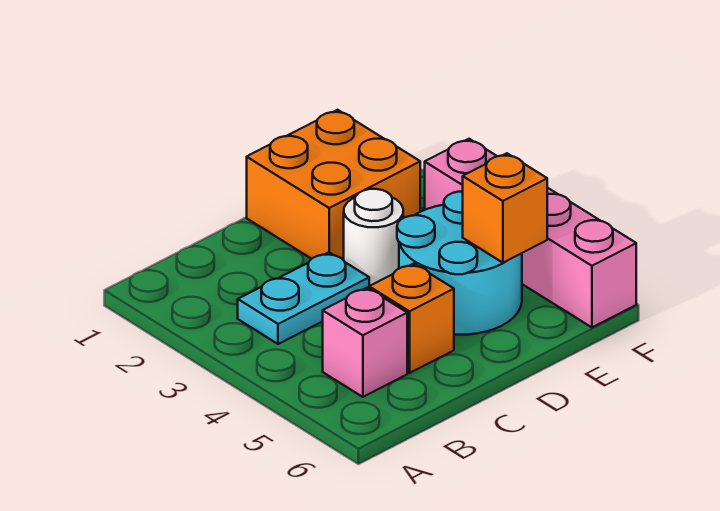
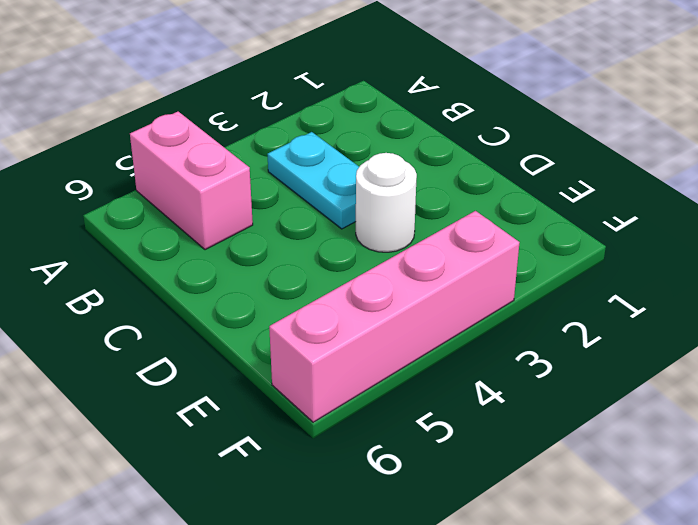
pink 1x2 brick [130,112,253,250] -> pink 1x1 brick [323,288,407,397]
none -> orange 1x1 brick [369,264,454,373]
none -> orange 2x2 brick [247,110,420,260]

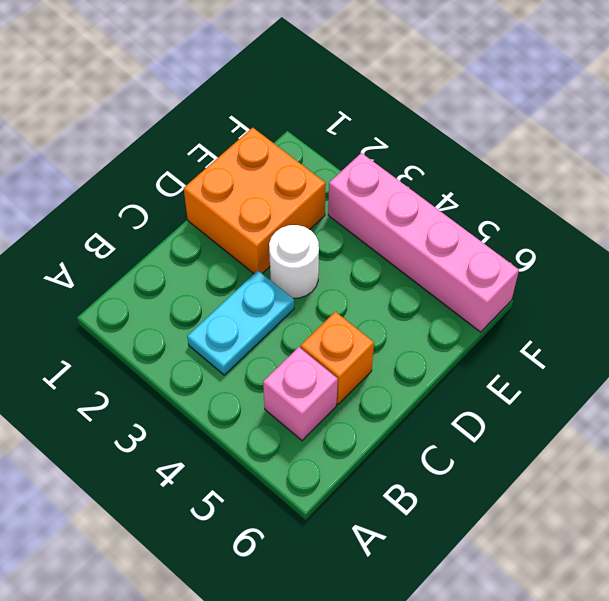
none -> cyan 2x2 round brick [397,191,522,335]
none -> orange 1x1 brick [463,153,547,263]

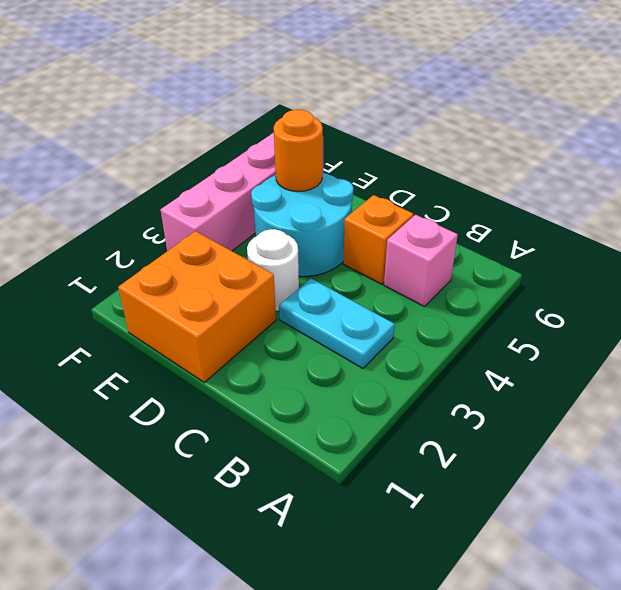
orange 1x1 round brick [274,110,323,192] -> orange 1x1 brick [463,153,547,263]

